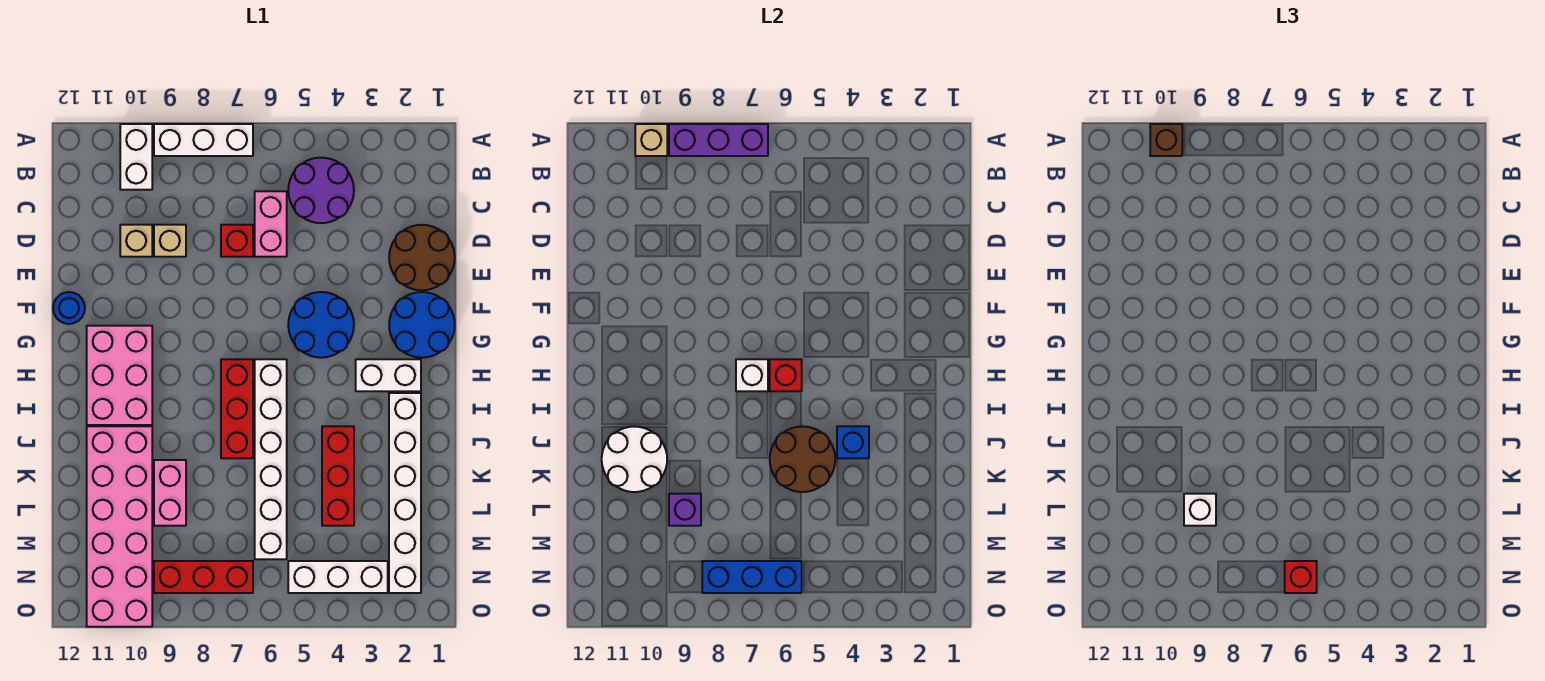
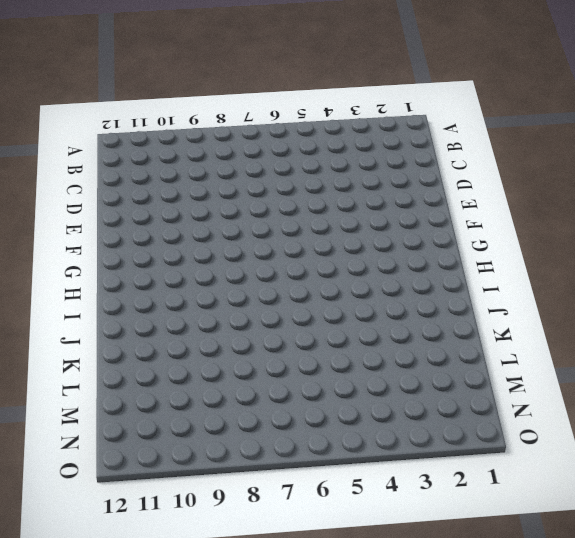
none -> white 1x3 brick [154,124,253,156]
none -> white 1x2 brick [120,124,152,190]
none -> purple 2x2 round brick [288,158,354,223]
none -> pink 1x2 brick [255,191,287,257]

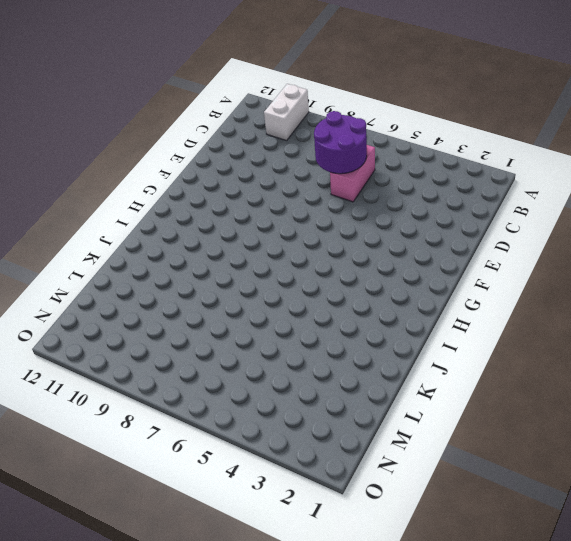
purple 2x2 round brick [314,111,367,174] -> purple 2x2 round brick moved to [288,158,354,223]
none -> white 1x3 brick [154,124,253,156]
none -> brown 2x2 round brick [389,225,455,290]
none -> red 1x1 brick [221,225,253,257]
none -> tan 1x1 brick [154,225,186,257]

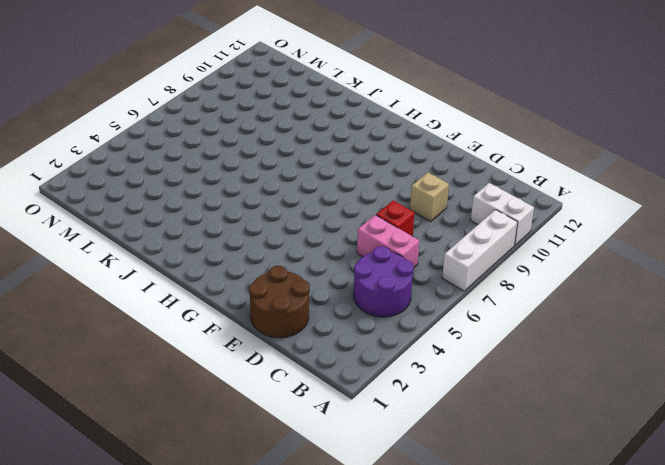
none -> tan 1x1 brick [120,225,152,257]
none -> blue 2x2 round brick [389,292,455,358]
none -> blue 2x2 round brick [288,292,354,358]
none -> blue 1x1 round brick [53,292,85,324]

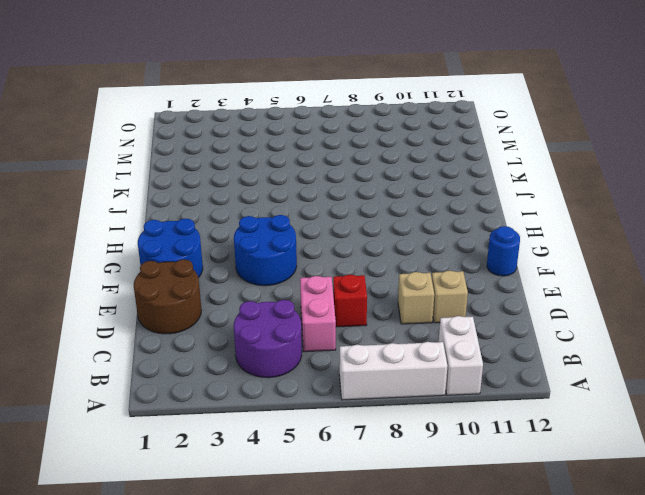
none -> pink 2x3 brick [87,326,152,425]
none -> white 1x2 brick [356,359,421,391]
none -> white 1x6 brick [255,359,287,559]
none -> red 1x3 brick [221,359,253,458]

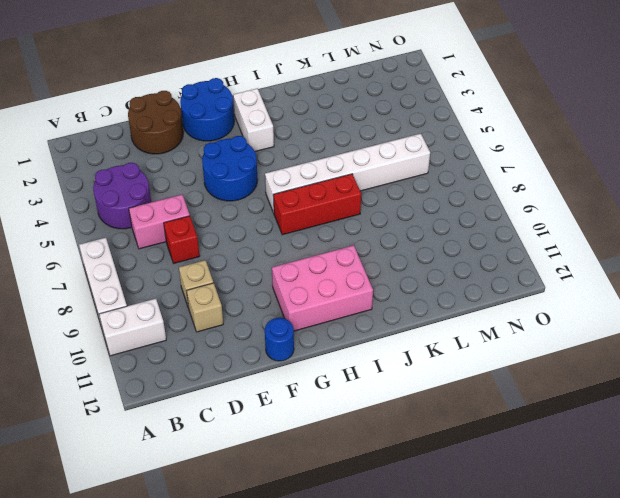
none -> white 1x6 brick [389,393,421,593]
none -> red 1x3 brick [322,426,354,526]
none -> pink 2x6 brick [87,426,152,627]
none -> pink 1x2 brick [154,460,186,526]

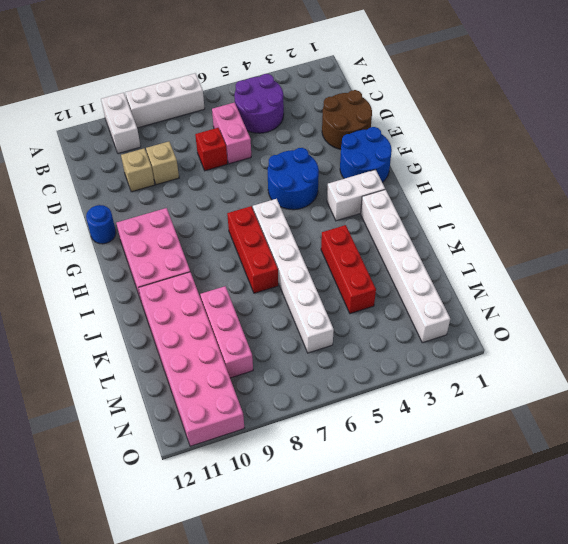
pink 1x3 brick [200,286,253,378] -> pink 1x2 brick [154,460,186,526]
none -> white 1x3 brick [288,561,388,593]
none -> red 1x3 brick [154,561,253,593]
none -> purple 1x3 brick [669,124,768,156]
none -> tan 1x1 brick [635,124,667,156]

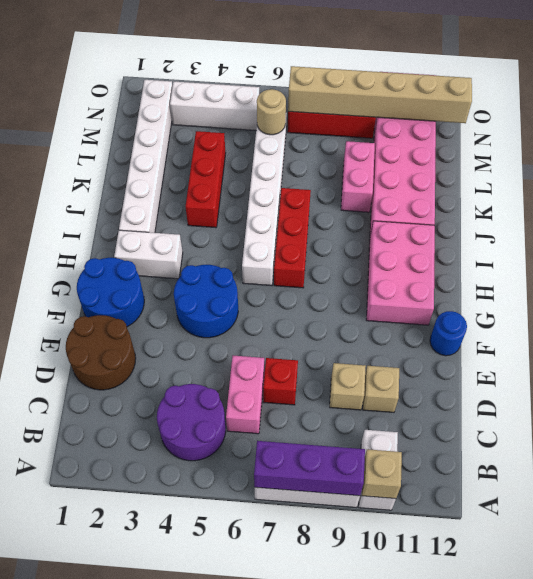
tan 1x1 round brick [257,89,286,135] -> none
tan 1x6 brick [288,66,472,123] -> blue 1x3 brick [702,561,802,593]
none -> red 1x1 brick [770,359,802,391]
none -> white 1x1 brick [736,359,768,391]
none -> blue 1x1 brick [837,426,869,458]
none -> brown 2x2 round brick [770,427,835,492]

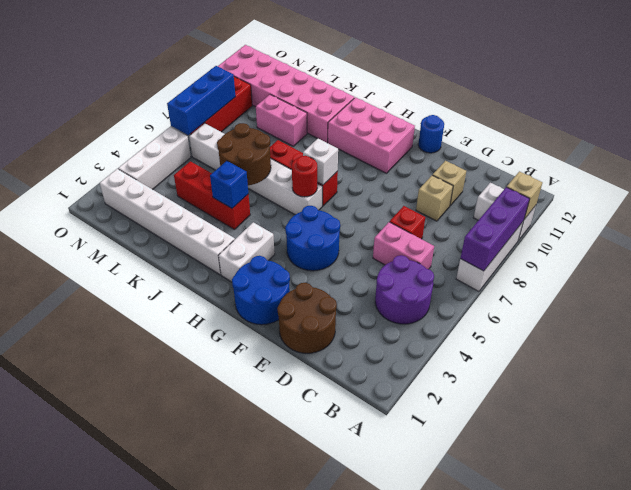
red 1x1 round brick [292,156,317,197] -> red 1x1 brick [770,359,802,391]
none -> white 2x2 round brick [602,427,667,492]
none -> purple 1x1 brick [669,494,701,526]
none -> brown 1x1 brick [1150,124,1182,156]
none -> white 1x1 brick [1184,494,1216,526]

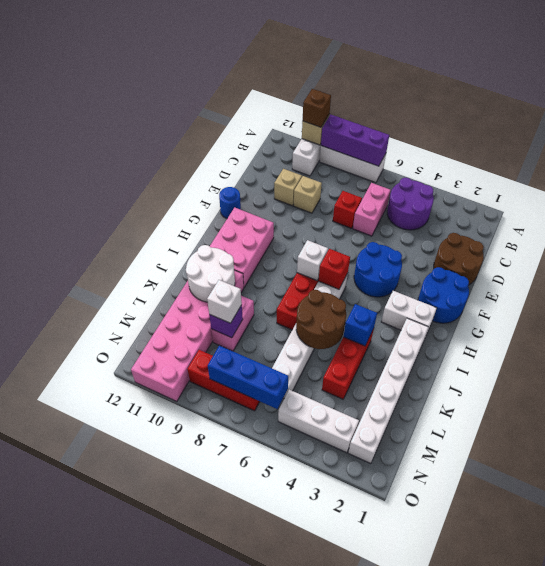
none -> red 1x1 brick [1285,561,1317,593]

